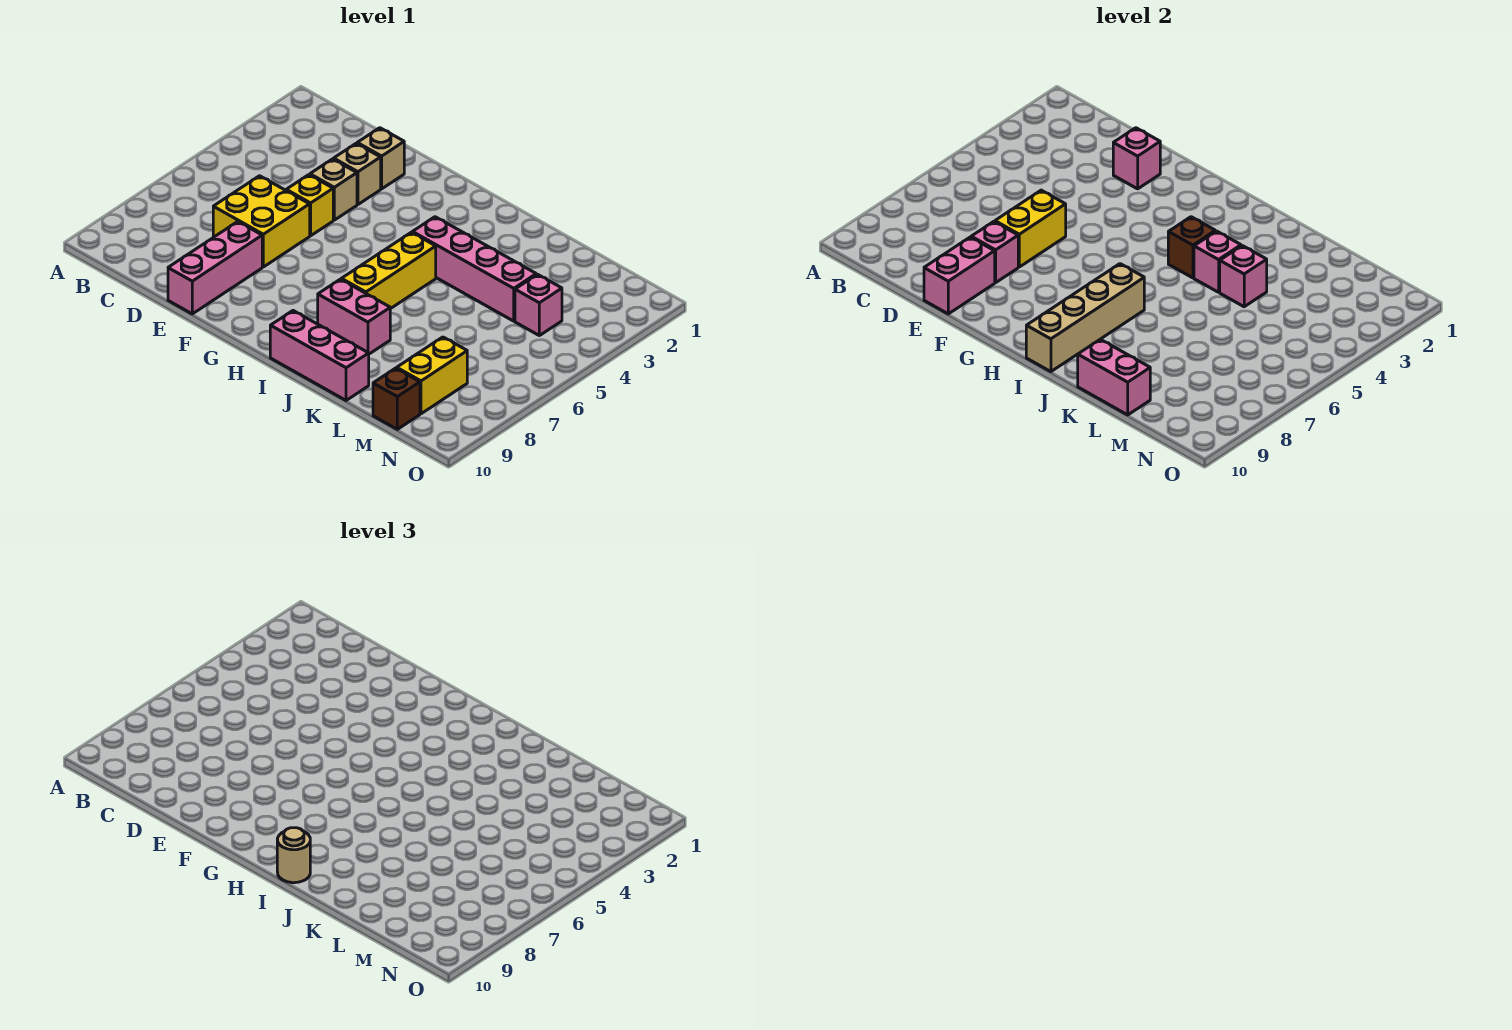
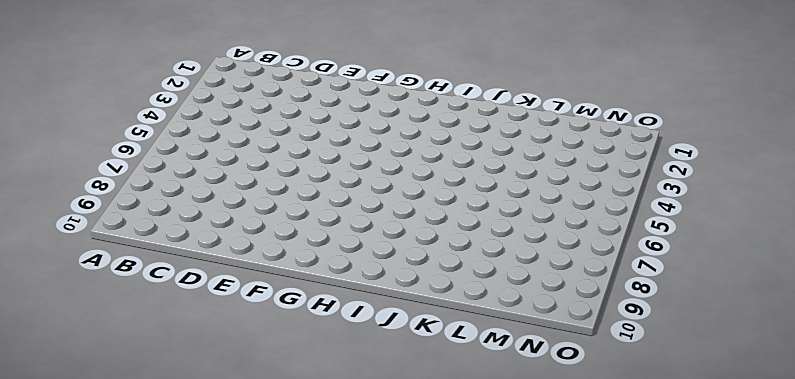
none -> yellow 2x2 brick [213,176,310,267]
none -> tan 1x1 brick [357,128,404,189]
none -> tan 1x1 brick [334,143,381,204]

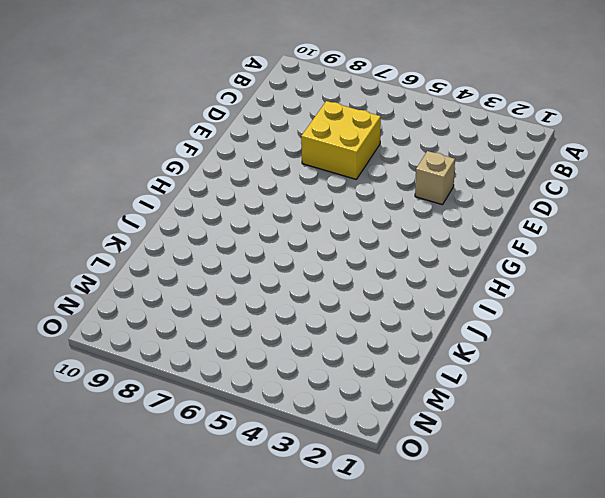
none -> tan 1x1 brick [357,128,404,189]
none -> tan 1x1 brick [310,159,357,220]
none -> yellow 1x1 brick [286,175,333,236]

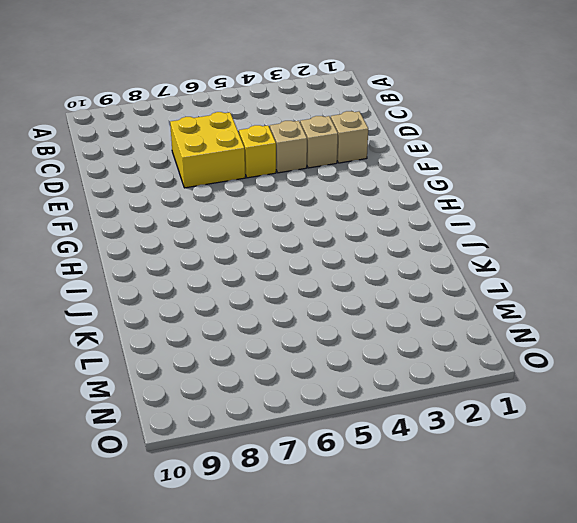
none -> pink 1x3 brick [168,222,262,314]
none -> pink 1x4 brick [412,217,536,321]
none -> yellow 1x3 brick [341,232,436,309]

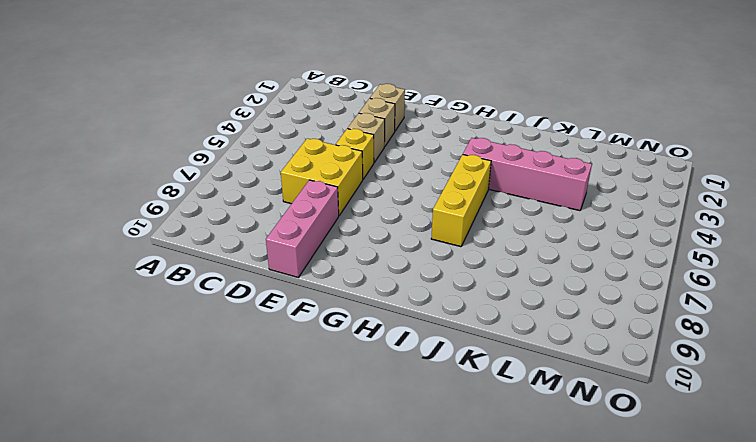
none -> pink 1x2 brick [318,279,390,354]
none -> pink 1x3 brick [270,311,369,400]
none -> pink 1x1 brick [515,274,562,336]

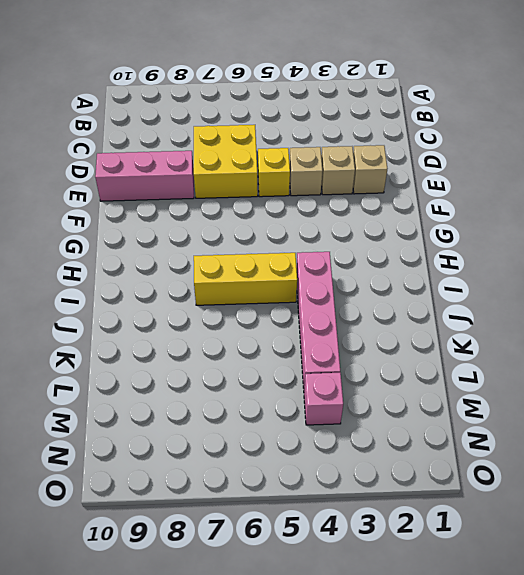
none -> pink 1x2 brick [318,279,390,354]
none -> pink 1x3 brick [270,311,369,400]
none -> yellow 1x2 brick [397,337,467,414]

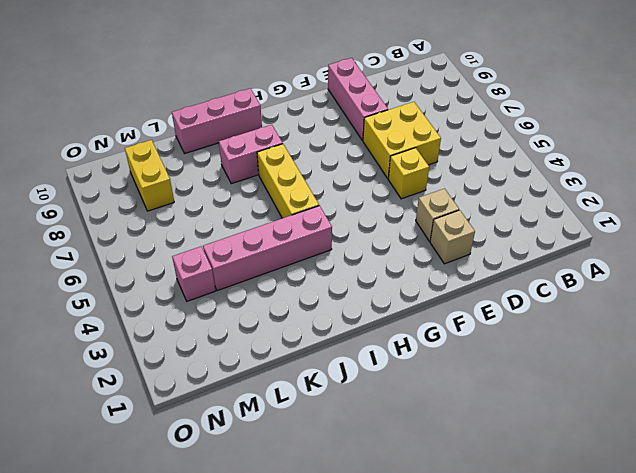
none -> tan 1x1 brick [310,159,357,220]
none -> brown 1x1 brick [373,368,420,429]
none -> pink 1x1 brick [1113,128,1160,189]

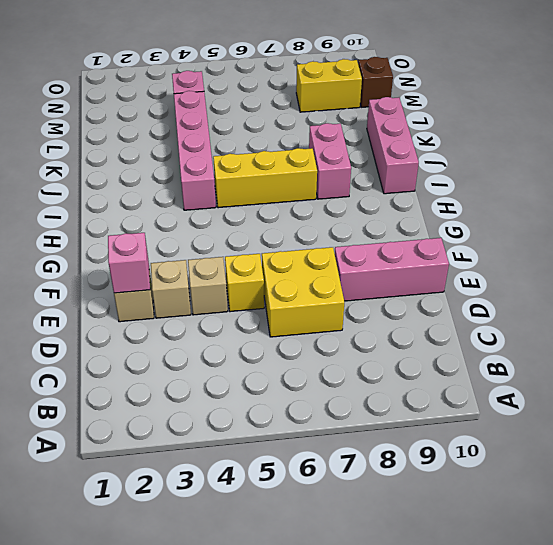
none -> yellow 1x2 brick [995,190,1066,267]
none -> pink 1x1 brick [971,222,1018,283]
none -> pink 1x2 brick [924,237,995,314]

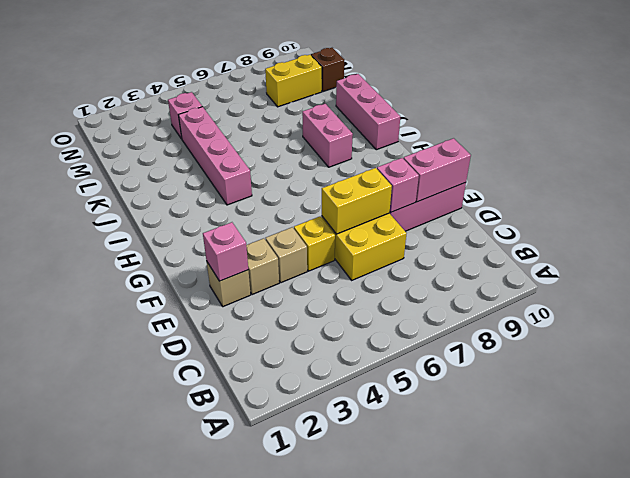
none -> yellow 1x3 brick [341,232,436,309]
none -> brown 1x1 brick [1168,217,1215,278]
none -> tan 1x4 brick [1026,264,1144,372]

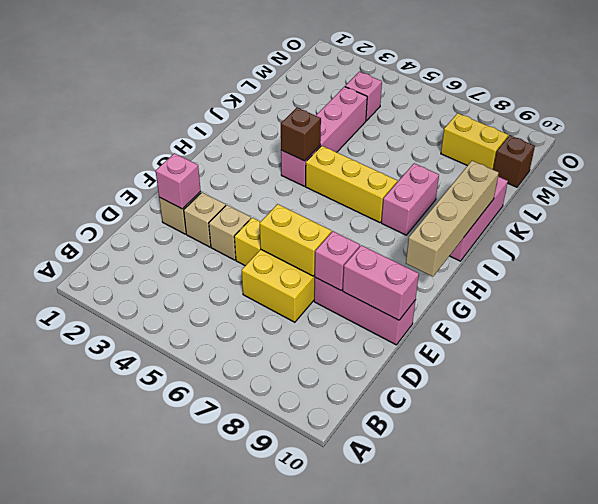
tan 1x4 brick [406,161,499,277] -> tan 1x4 brick turned to [1026,264,1144,372]
none -> pink 1x1 brick [1194,231,1241,292]
none -> pink 1x1 brick [1220,246,1267,307]
none -> pink 1x2 brick [1078,339,1150,415]

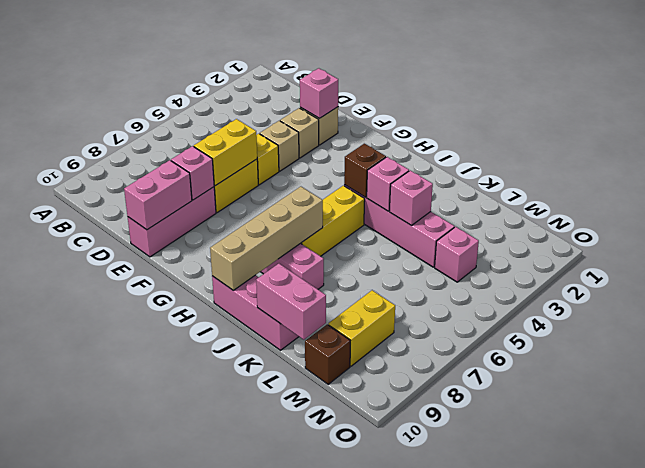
none -> tan 1x1 round brick [277,828,310,883]

